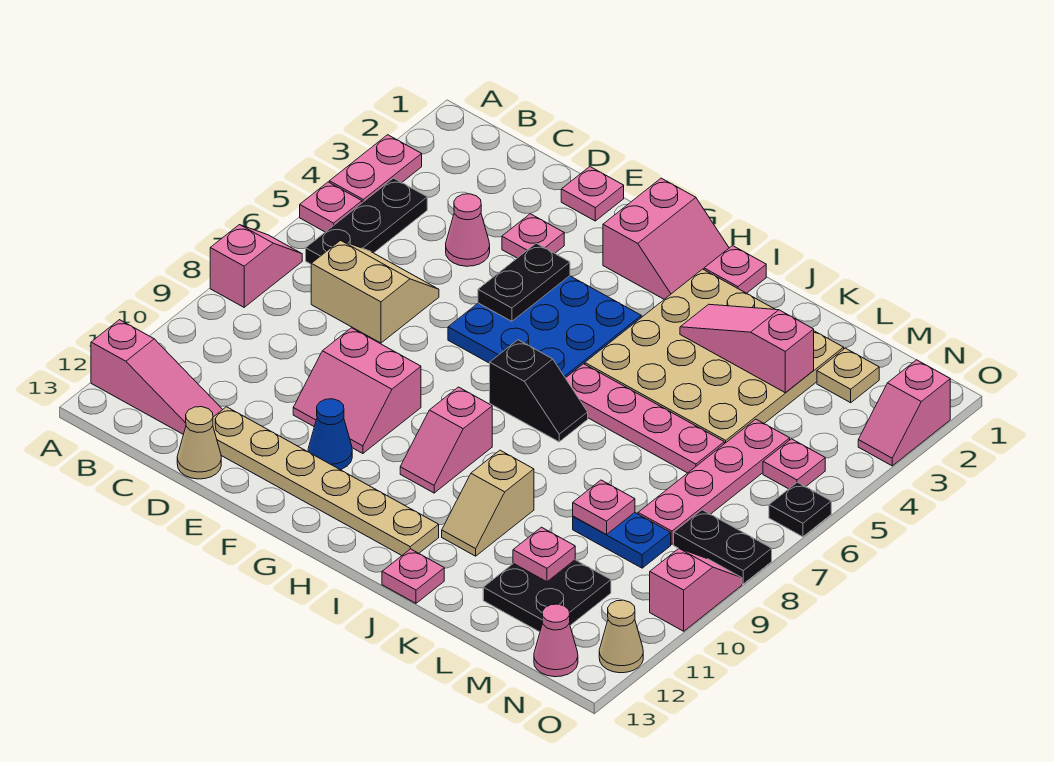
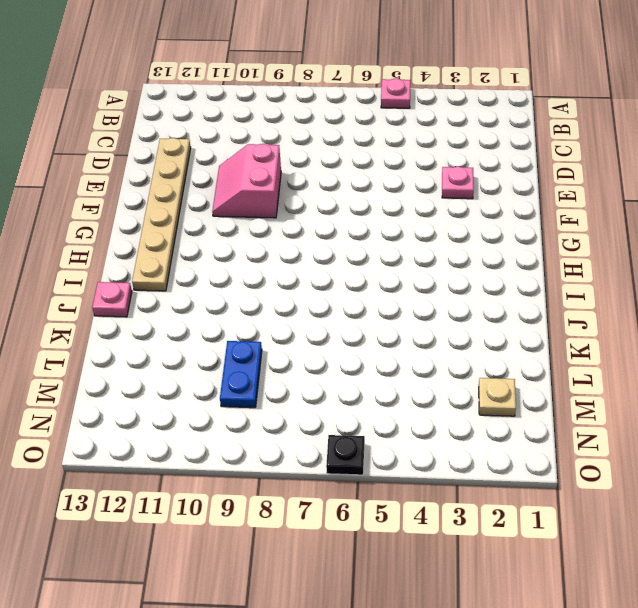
none -> pink 1x2 plate [329,135,422,203]
none -> pink 1x2 slope [210,225,302,307]
none -> pink 1x3 slope [91,320,223,434]
none -> black 1x3 plate [306,178,427,264]

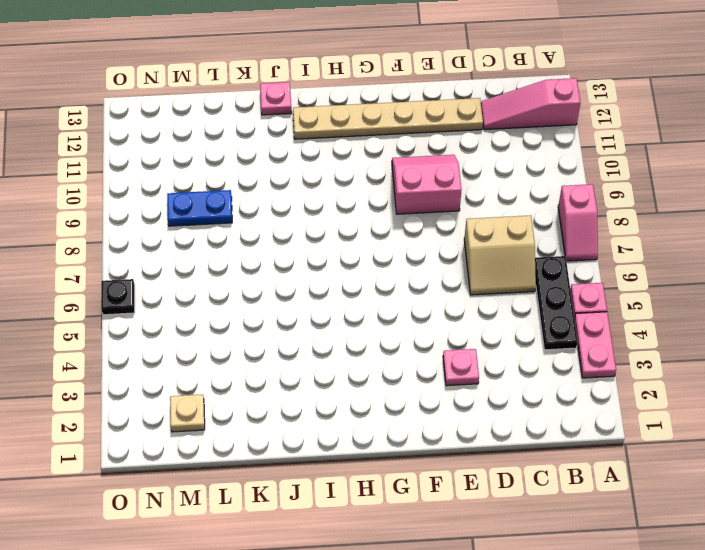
none -> pink 1x1 cone [446,194,490,266]
none -> tan 1x1 cone [177,407,221,479]
none -> pink 1x1 plate [561,167,624,221]
none -> blue 3x3 plate [448,276,641,378]

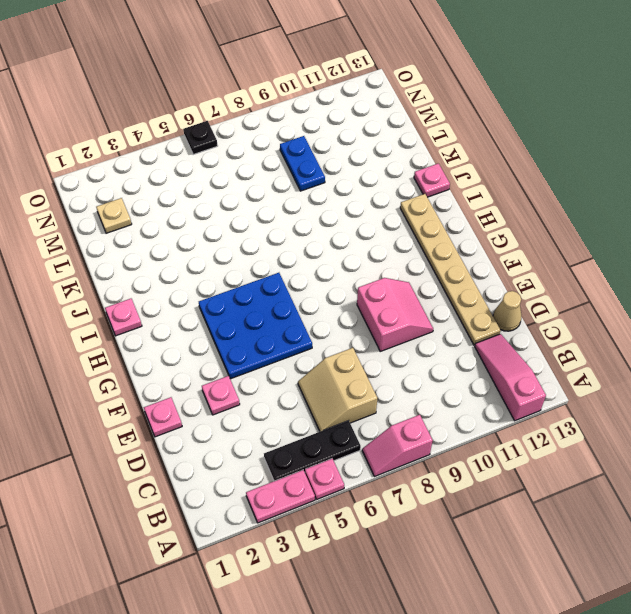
none -> pink 1x1 cone [446,194,490,266]
none -> blue 1x1 cone [308,399,352,470]
none -> pink 2x2 slope [603,178,729,299]
none -> black 1x2 slope [490,340,588,442]

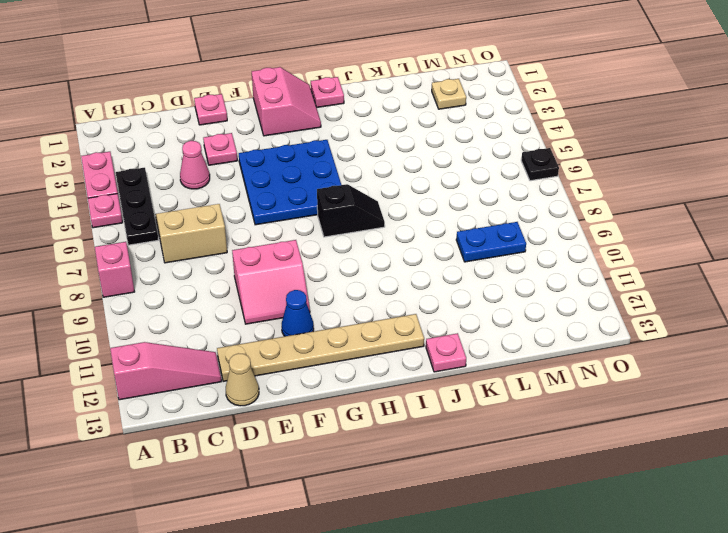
none -> pink 1x2 slope [400,387,492,493]
none -> tan 4x4 plate [585,269,844,444]
none -> pink 1x4 plate [566,364,724,473]
none -> tan 1x2 slope [442,450,534,556]

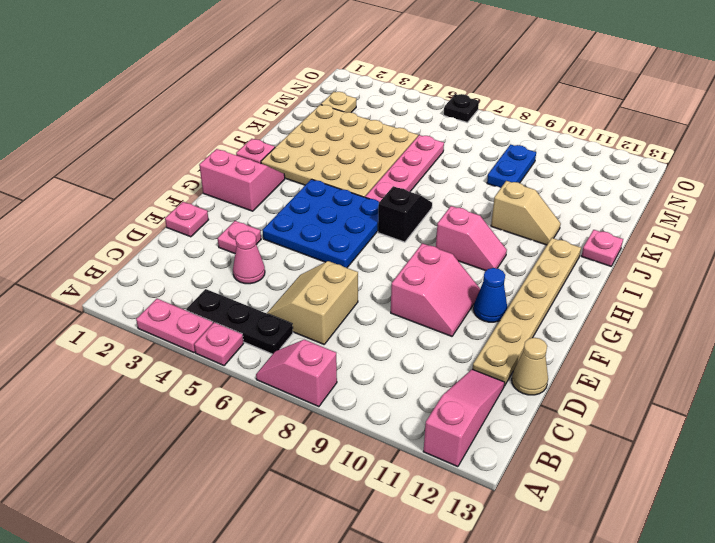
none -> black 2x2 plate [483,560,611,632]
none -> pink 1x4 plate [638,419,790,544]
none -> pink 1x1 plate [763,439,825,489]
none -> black 1x2 plate [674,510,772,584]

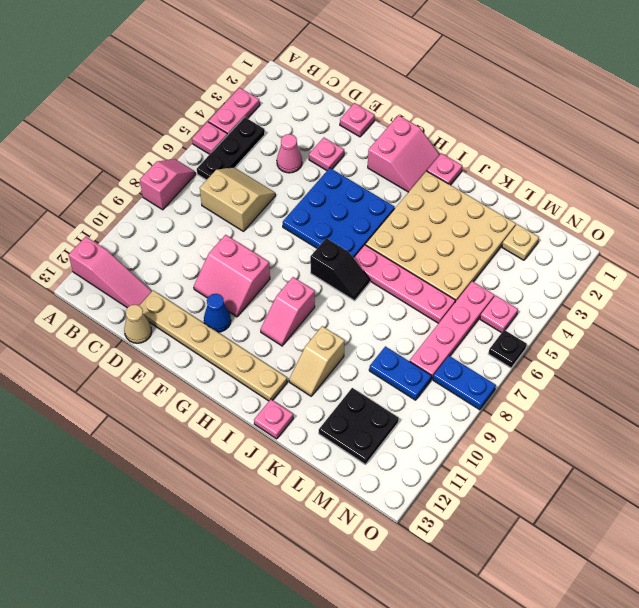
blue 1x2 plate [433,356,496,410] -> black 1x2 plate [674,510,772,584]
none -> pink 1x1 cone [534,604,578,677]
none -> pink 1x2 slope [858,360,950,466]
none -> pink 1x2 slope [650,549,742,631]
none -> tan 1x1 cone [599,600,643,673]

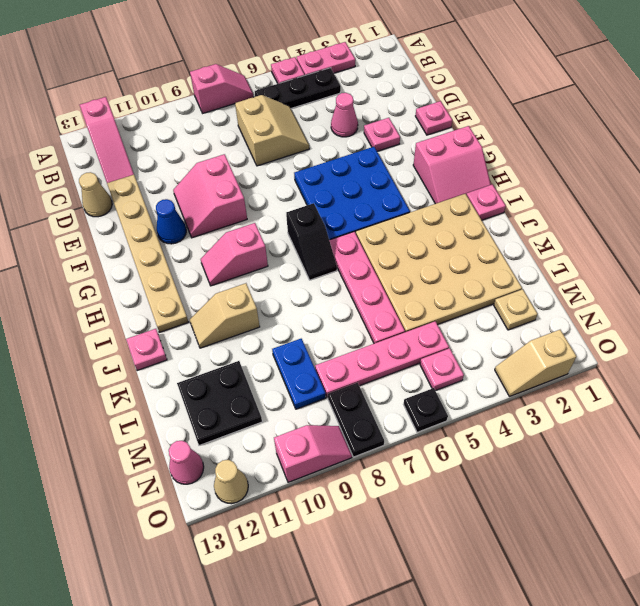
tan 1x2 slope [495,330,576,396] -> pink 1x2 slope [858,360,950,466]
none -> black 1x2 plate [478,243,570,321]
none -> pink 1x3 slope [680,304,814,393]
none -> pink 1x1 plate [573,480,635,534]
none -> pink 1x1 plate [513,527,575,582]

